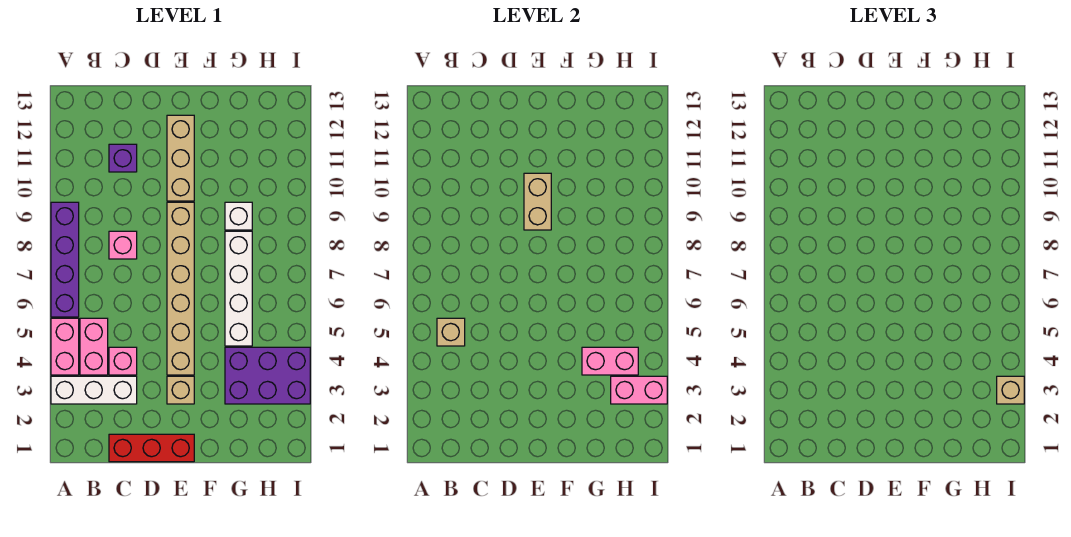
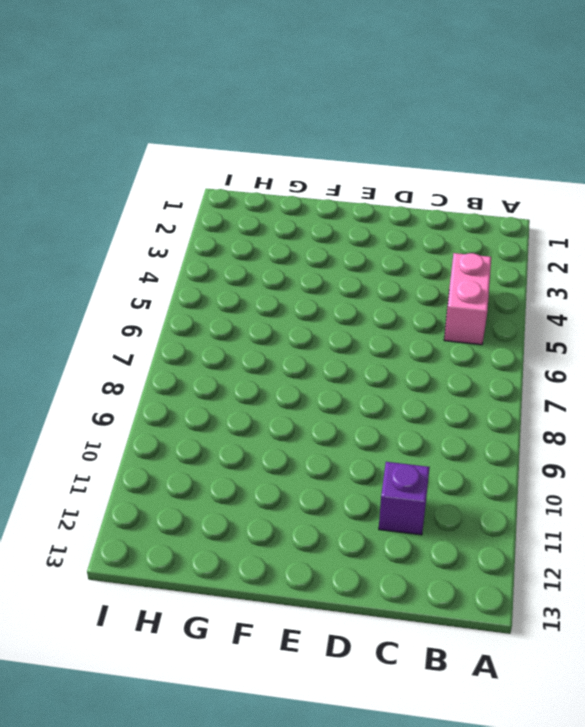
none -> white 1x3 brick [51,376,137,404]
none -> pink 1x2 brick [51,318,79,375]
none -> purple 1x4 brick [51,202,79,317]

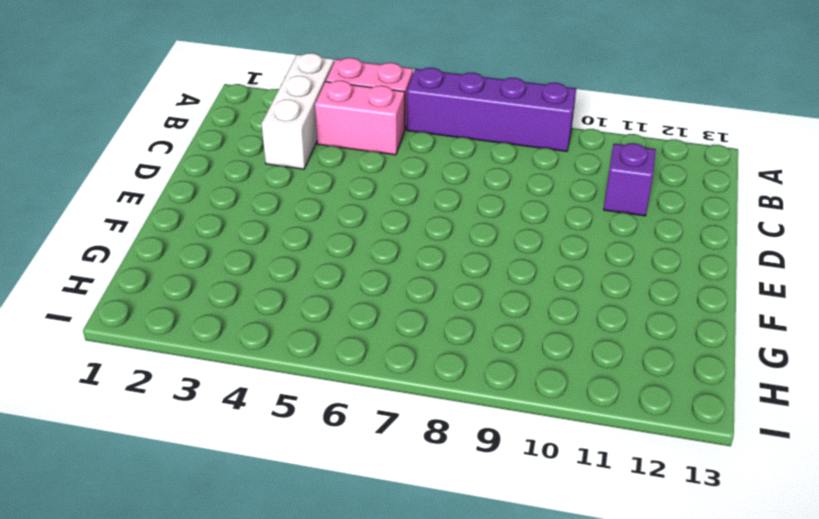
none -> red 1x3 brick [109,434,194,462]
none -> pink 1x1 brick [109,347,137,375]
none -> pink 1x1 brick [109,231,137,259]

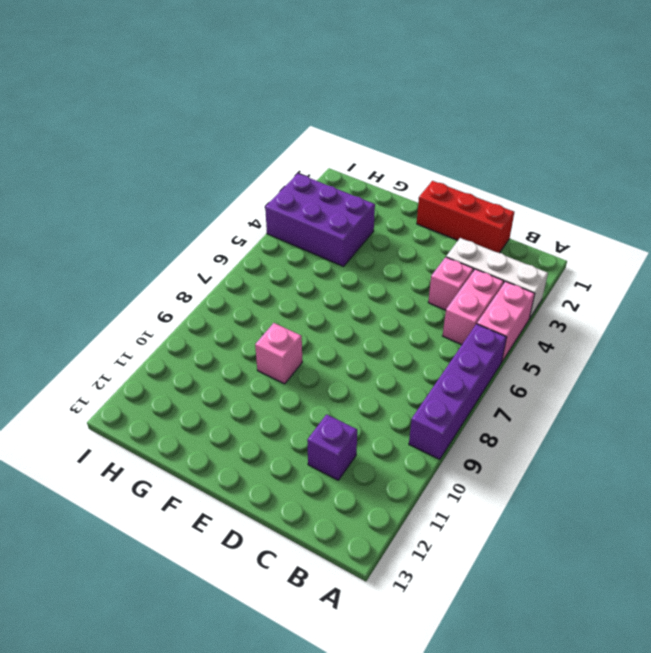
pink 1x1 brick [255,323,302,384] -> pink 1x1 brick moved to [109,231,137,259]
none -> tan 1x1 brick [167,376,194,404]
none -> tan 1x6 brick [167,202,194,375]
none -> tan 1x3 brick [167,115,194,201]

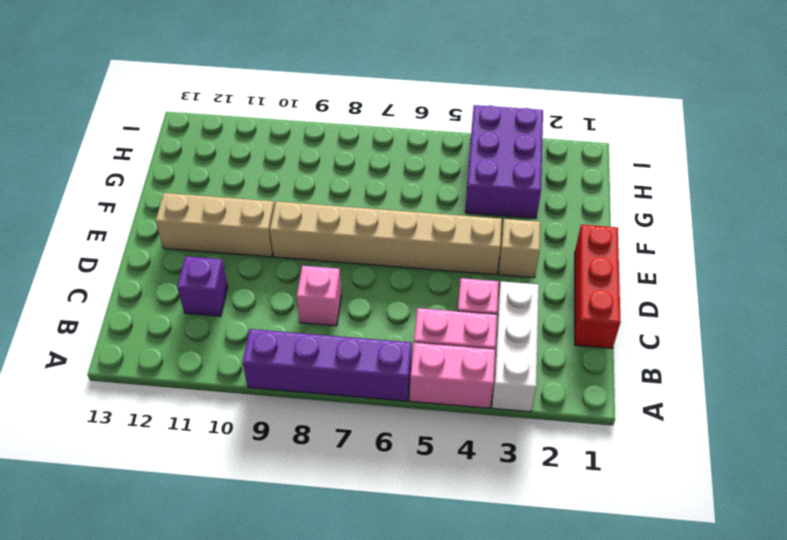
none -> white 1x4 brick [225,231,252,346]
none -> white 1x1 brick [225,202,252,230]
none -> tan 1x1 brick [437,318,465,346]

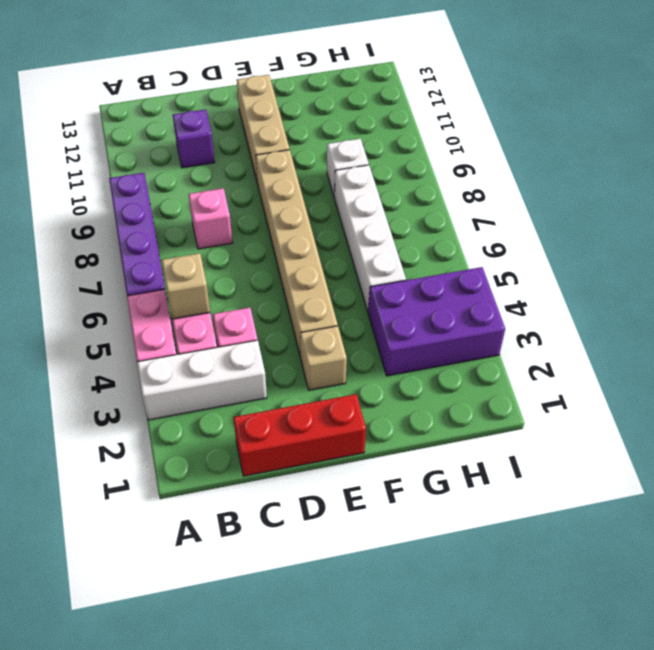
none -> tan 1x2 brick [524,173,551,230]
none -> pink 1x2 brick [582,347,638,375]
none -> pink 1x2 brick [611,376,667,404]

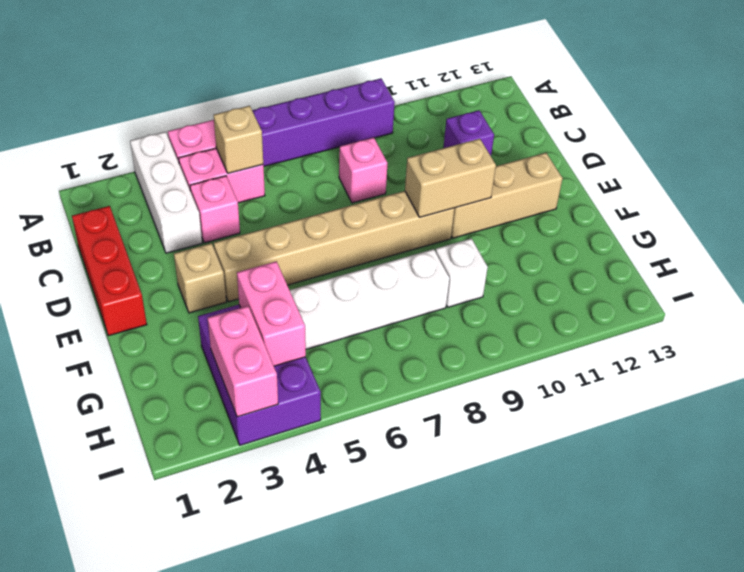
none -> tan 1x1 brick [997,376,1024,404]

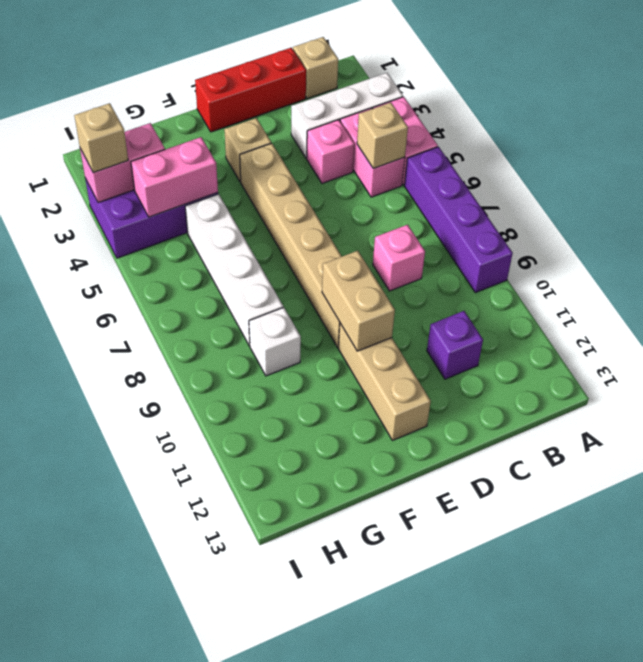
tan 1x1 brick [293,37,338,99] -> none

